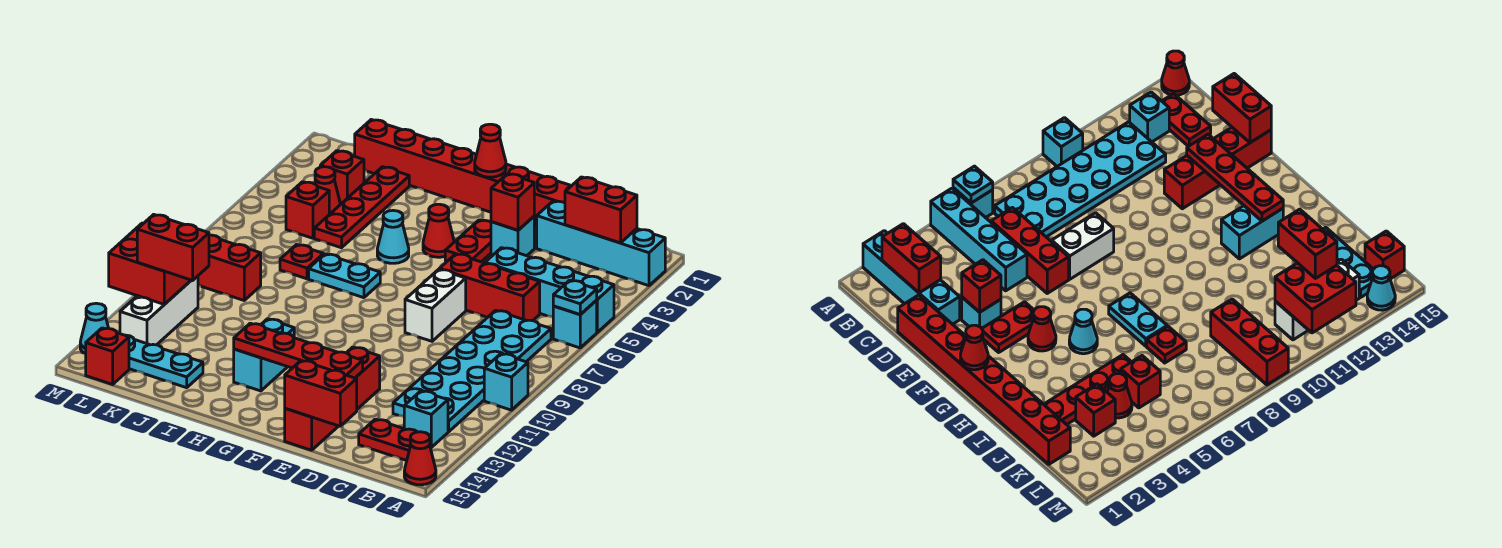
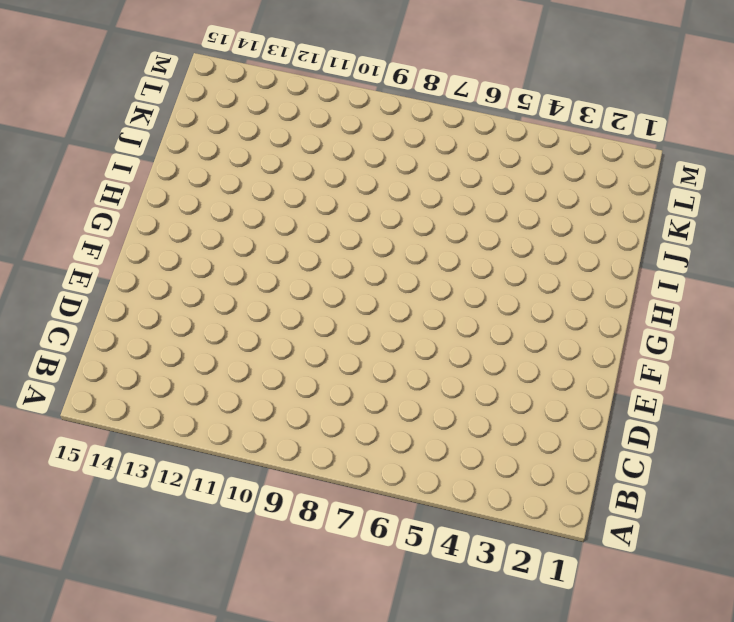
none -> cyan 1x4 brick [537,201,665,286]
none -> cyan 1x4 brick [485,248,614,332]
none -> cyan 1x1 brick [553,301,597,348]
none -> cyan 1x1 brick [484,354,528,410]

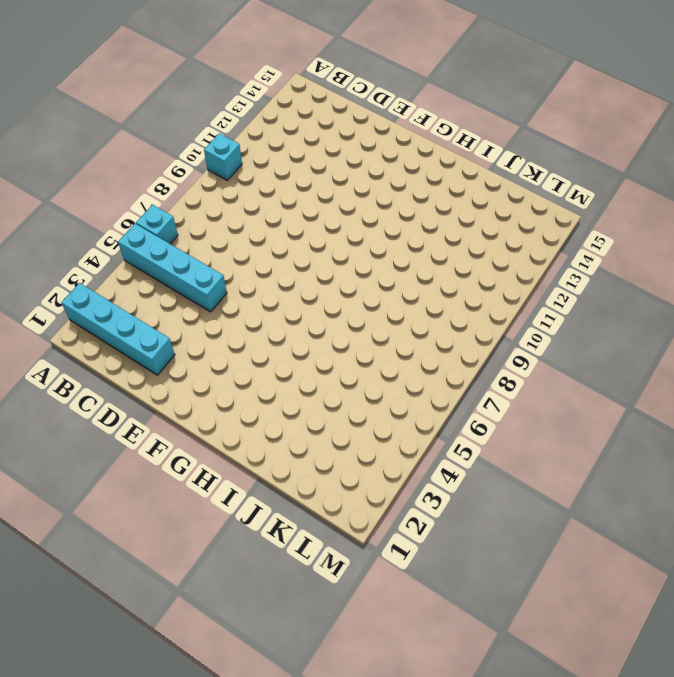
none -> red 1x1 cone [404,432,436,485]
none -> cyan 2x6 plate [393,310,551,432]
none -> cyan 1x1 brick [404,391,448,447]
none -> red 1x2 plate [359,419,431,461]

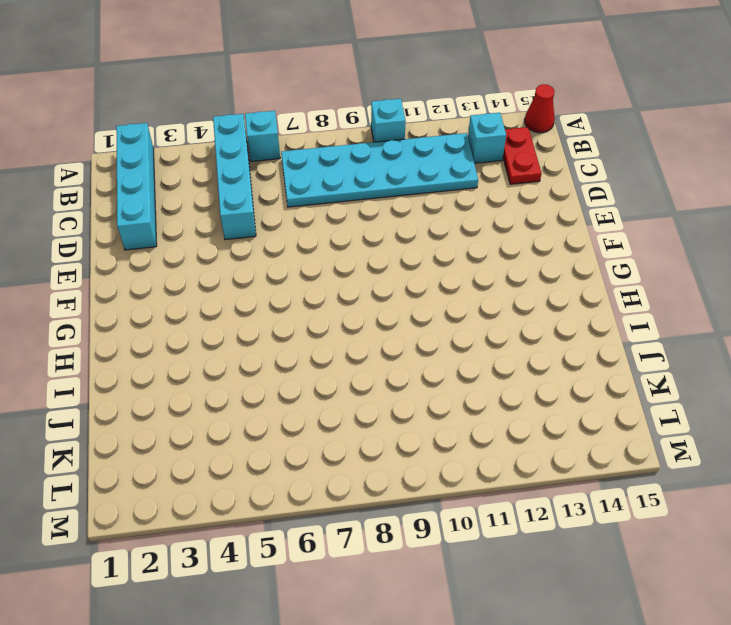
none -> red 1x3 brick [440,254,540,321]
none -> red 1x8 brick [355,120,571,227]
none -> cyan 1x1 brick [491,217,534,256]
none -> white 1x2 brick [405,269,466,341]

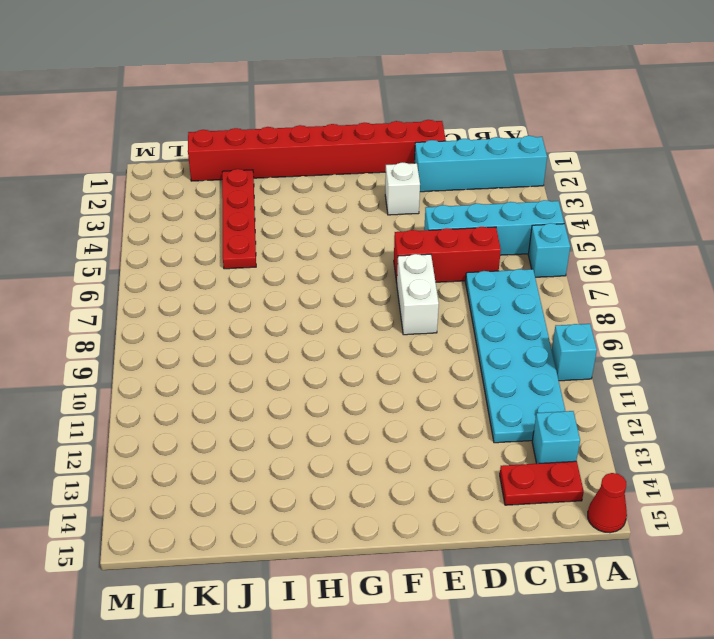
white 1x1 brick [385,162,420,215] -> cyan 1x1 brick [491,217,534,256]
none -> red 1x4 brick [285,347,380,450]
none -> red 1x2 plate [445,220,491,262]
none -> red 1x1 cone [423,204,454,257]
none -> cyan 1x1 cone [377,210,409,263]

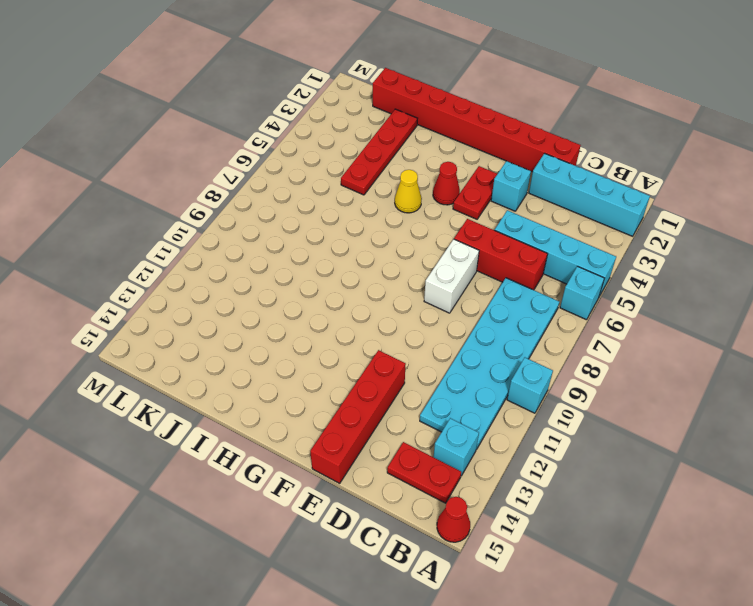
yellow 1x1 cone [395,170,422,213] -> cyan 1x1 cone [377,210,409,263]
none -> cyan 1x2 plate [309,254,380,298]
none -> cyan 1x2 brick [234,319,294,391]
none -> red 1x1 plate [280,245,324,279]
none -> cyan 1x3 plate [126,335,203,388]

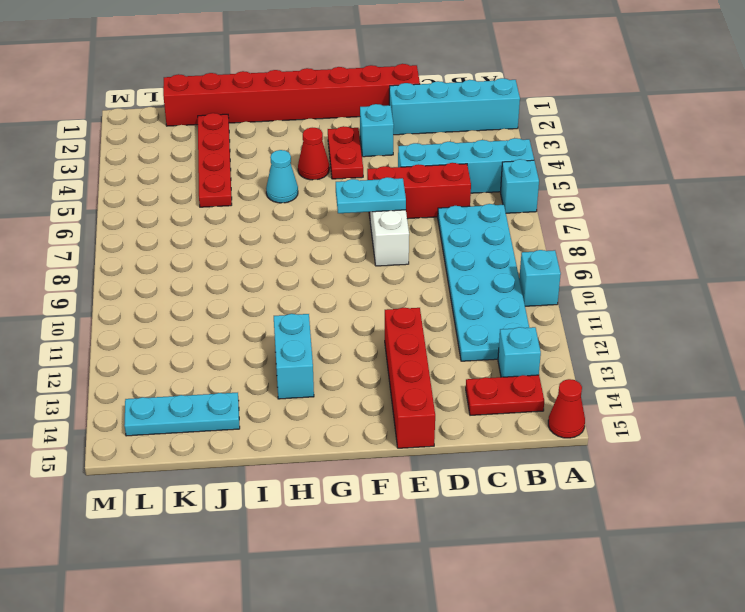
cyan 1x2 plate [336,177,406,213] -> cyan 1x2 plate moved to [309,254,380,298]
none -> red 1x1 plate [280,245,324,279]
none -> red 1x1 brick [320,151,364,204]
none -> red 1x1 cone [315,167,341,215]
none -> red 1x1 brick [286,182,329,238]

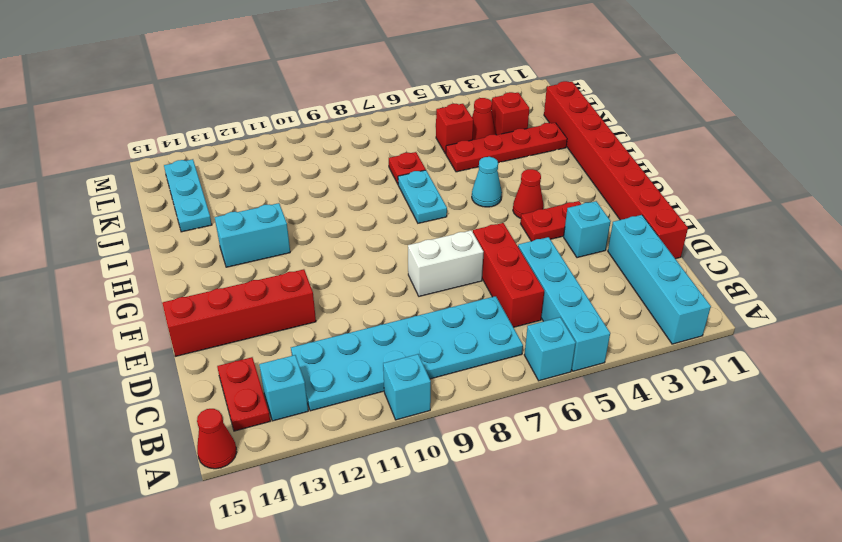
none -> red 1x3 brick [198,235,261,300]
none -> white 1x3 brick [120,276,198,345]
none -> red 1x1 brick [86,328,129,384]
none -> cyan 1x1 cone [80,303,108,354]

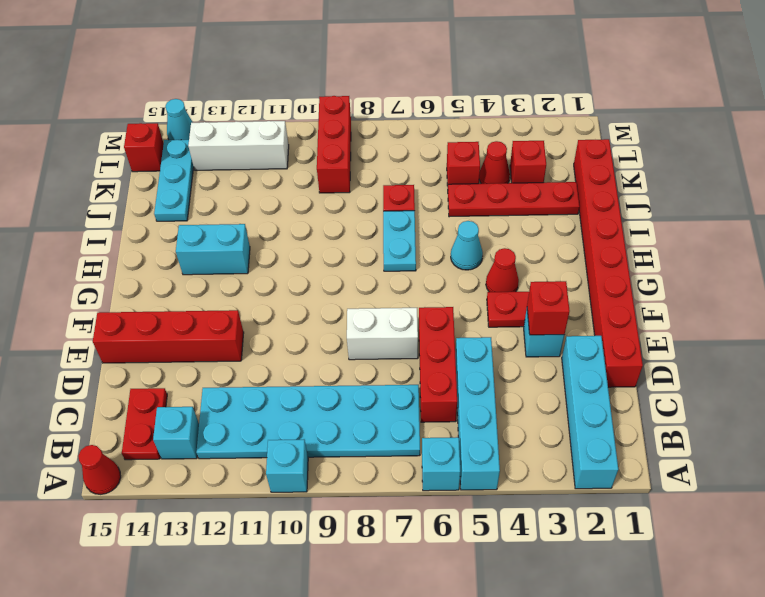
none -> cyan 1x1 plate [553,280,597,315]
none -> red 1x2 brick [565,177,637,243]
none -> red 1x2 brick [285,360,357,426]
none -> red 1x4 plate [234,323,363,378]

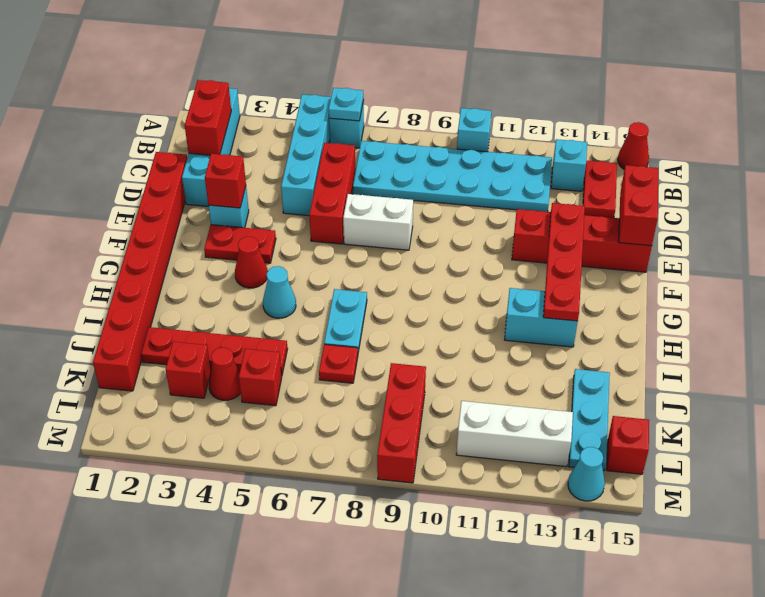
none -> red 1x1 cone [475,124,506,177]
none -> red 2x2 brick [109,223,191,304]
none -> red 1x2 brick [137,214,209,280]

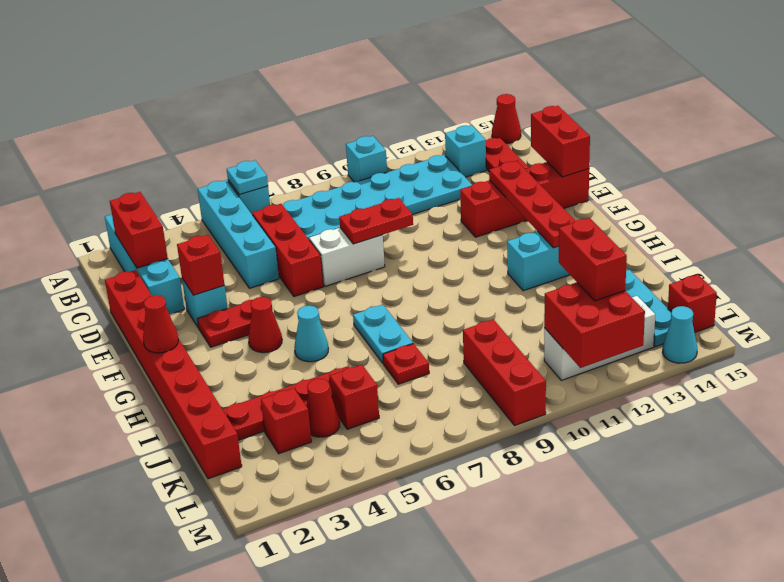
red 1x2 plate [339,198,413,244] -> none

